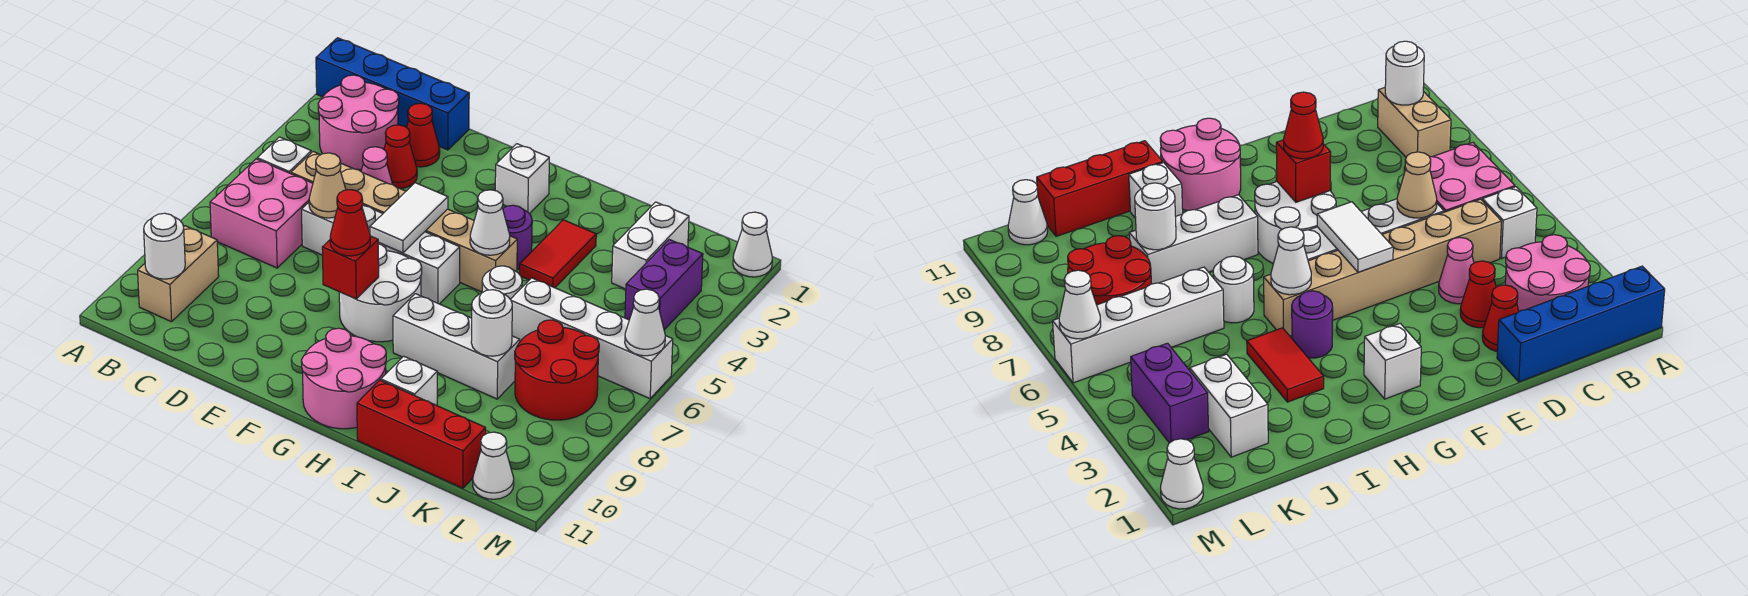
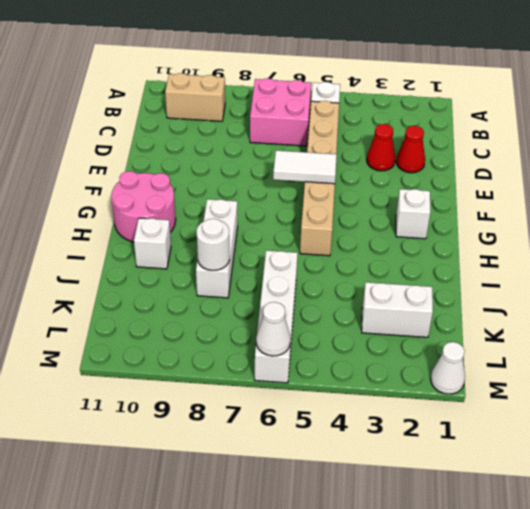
none -> blue 1x4 brick [316,38,469,150]
none -> pink 2x2 round brick [318,75,399,169]
none -> pink 1x1 cone [361,147,393,185]
none -> white 1x4 brick [302,203,460,304]

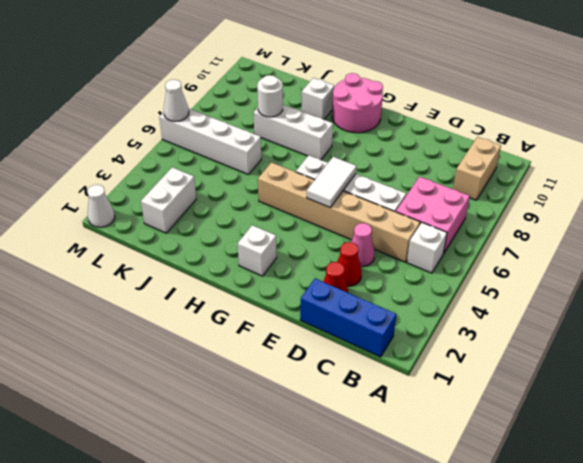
blue 1x3 brick [300,279,396,357] -> blue 1x4 brick [316,38,469,150]
none -> pink 2x2 round brick [318,75,399,169]
none -> white 2x2 round brick [339,244,422,342]
none -> purple 1x1 round brick [503,205,532,270]
none -> red 1x2 tile [520,220,596,288]

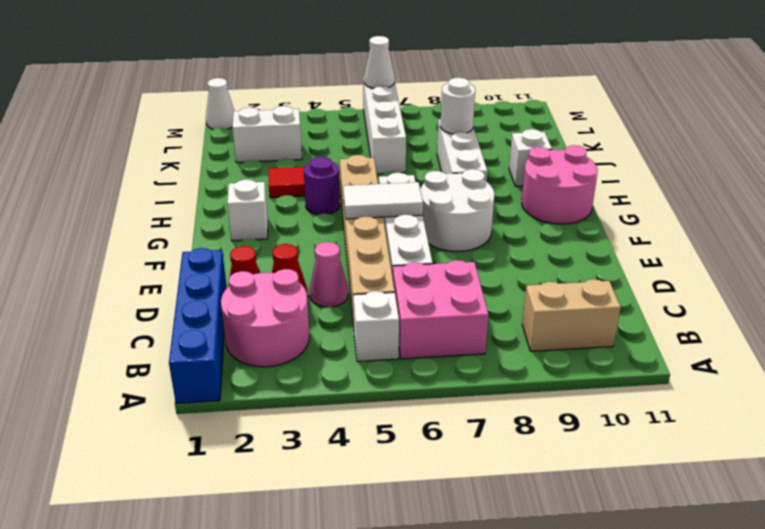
none -> white 1x1 round brick [482,266,522,299]
none -> red 1x3 brick [357,380,486,488]
none -> red 2x2 round brick [515,320,599,420]
none -> purple 1x2 brick [625,240,703,330]

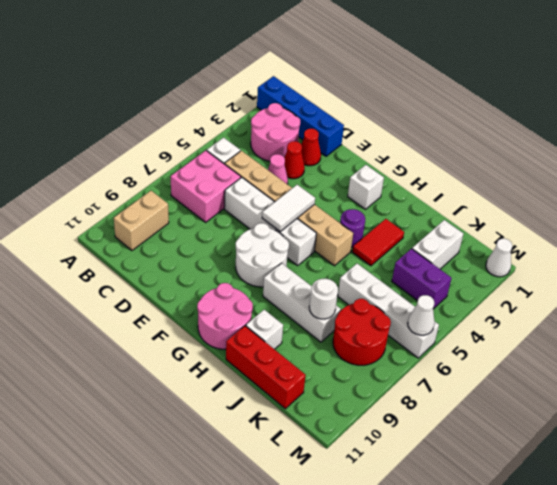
purple 1x2 brick [392,249,452,309] -> purple 1x2 brick turned to [625,240,703,330]
none -> white 1x1 round brick [482,266,522,299]
none -> white 1x1 cone [473,432,514,499]
none -> white 1x1 round brick [144,213,185,279]
none -> tan 1x1 cone [309,153,346,218]

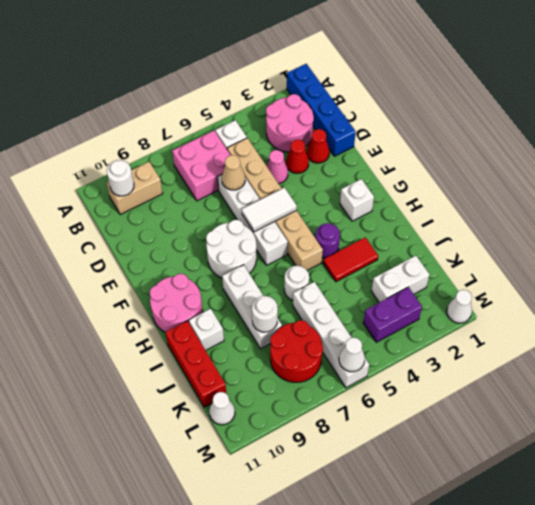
none -> red 1x1 brick [322,236,379,299]
none -> white 1x1 cone [470,190,510,255]
none -> red 1x1 cone [330,190,370,256]

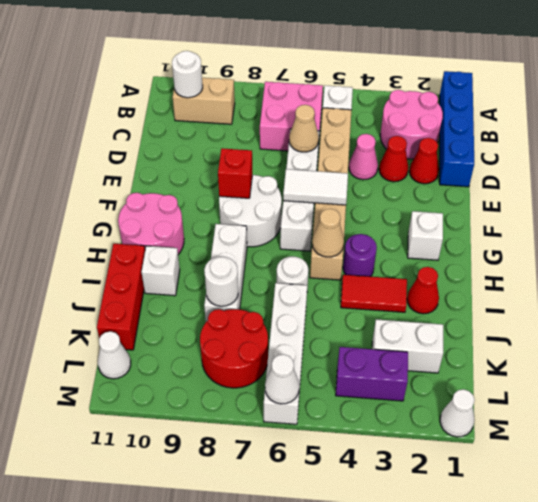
tan 1x1 cone [312,209,344,257] -> white 1x1 cone [470,190,510,255]
red 1x1 cone [407,267,439,314] -> red 1x1 cone moved to [330,190,370,256]

